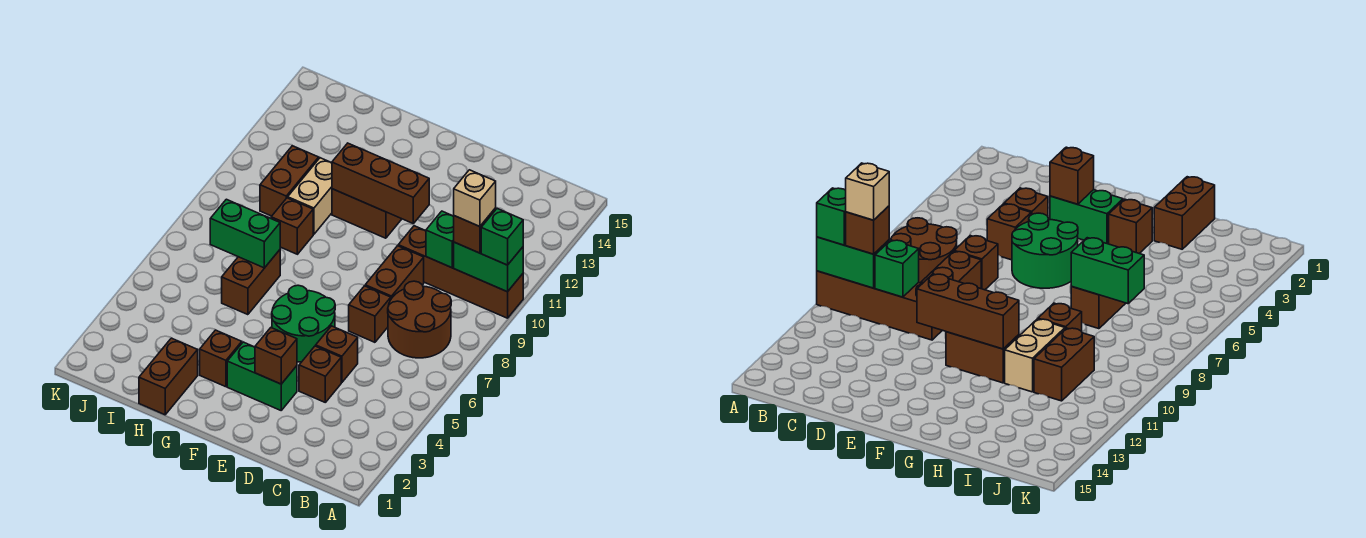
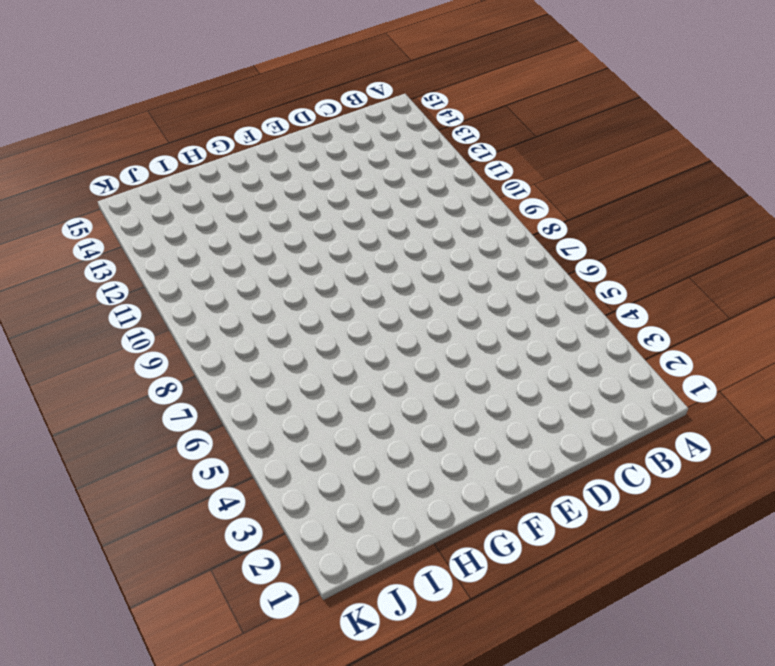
none -> brown 1x4 brick [398,226,523,318]
none -> brown 2x2 round brick [388,281,451,358]
none -> brown 1x1 brick [299,346,341,402]

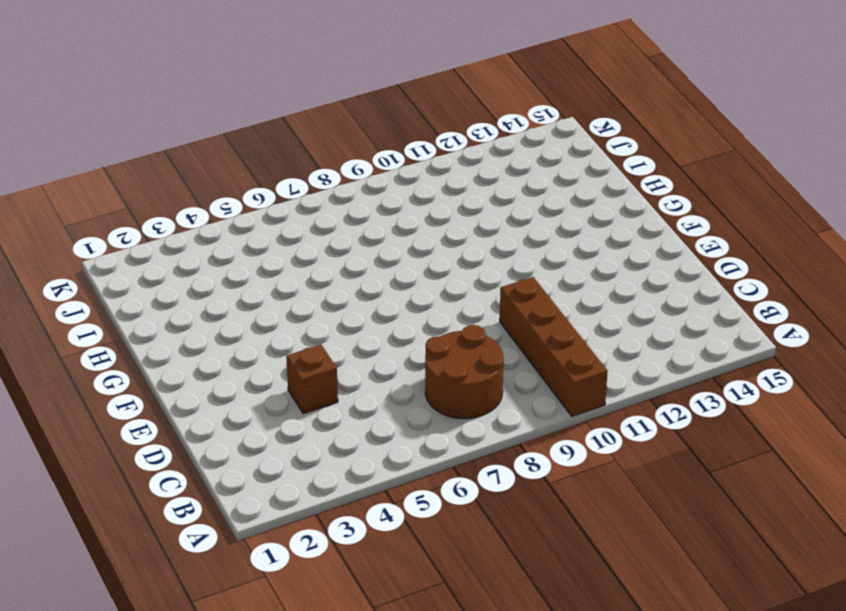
none -> brown 1x1 brick [316,326,358,382]
none -> brown 1x1 brick [349,286,391,342]
none -> brown 1x2 brick [365,246,424,299]

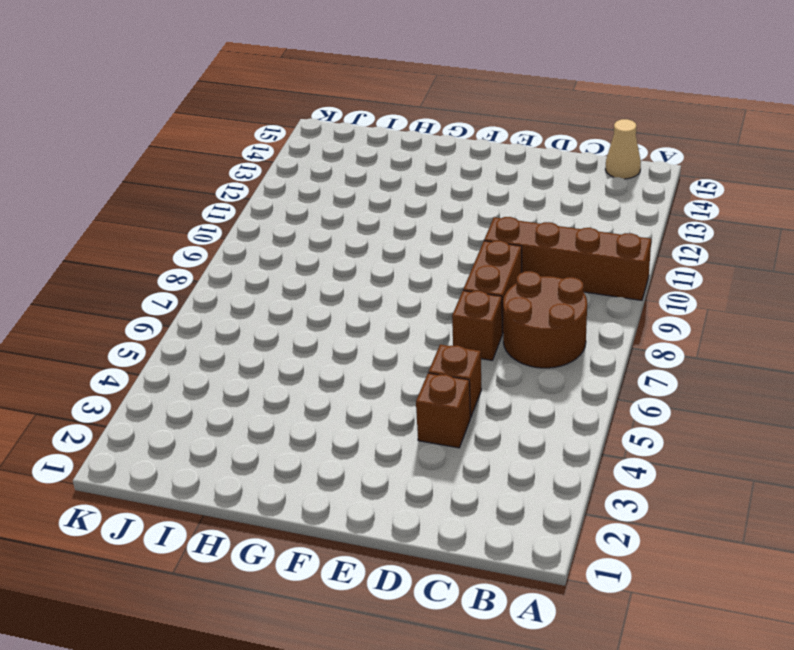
tan 1x1 cone [605,119,641,179] -> none
none -> green 1x2 brick [227,342,297,410]
none -> green 2x2 round brick [272,285,335,362]
none -> brown 1x2 brick [332,189,401,238]

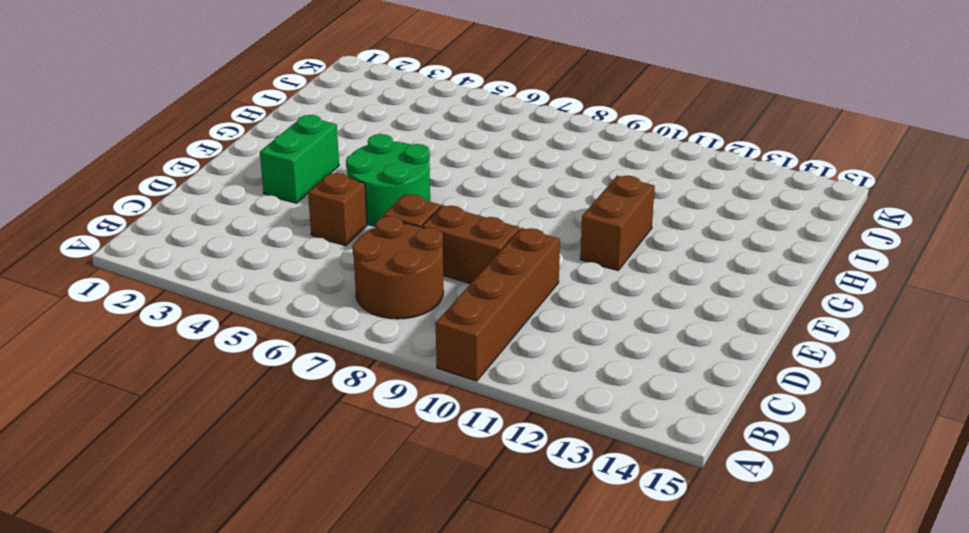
none -> brown 1x1 brick [299,346,341,402]
none -> brown 1x1 brick [200,330,242,387]
none -> brown 1x2 brick [139,338,198,415]

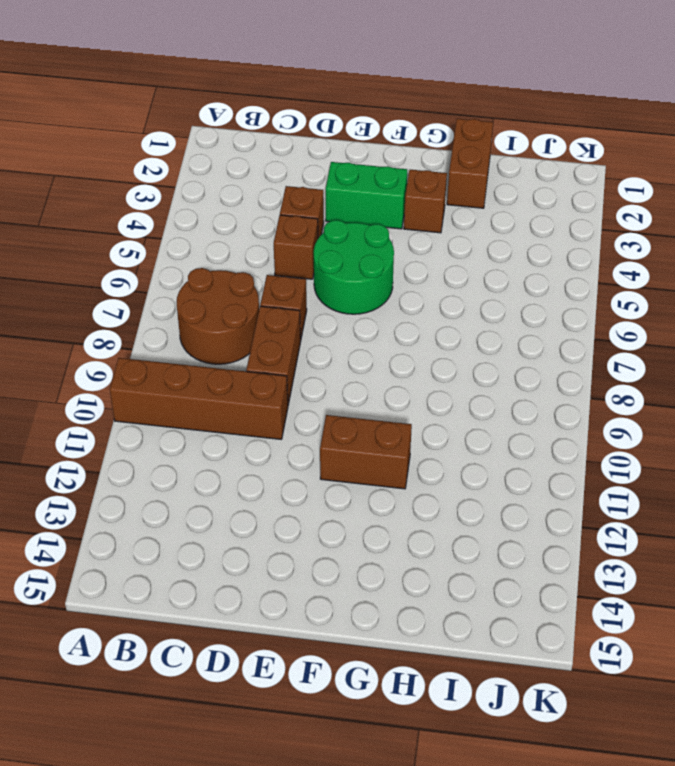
none -> brown 1x2 brick [222,250,280,315]
none -> brown 1x1 brick [271,198,313,254]
none -> tan 1x2 brick [288,158,332,234]

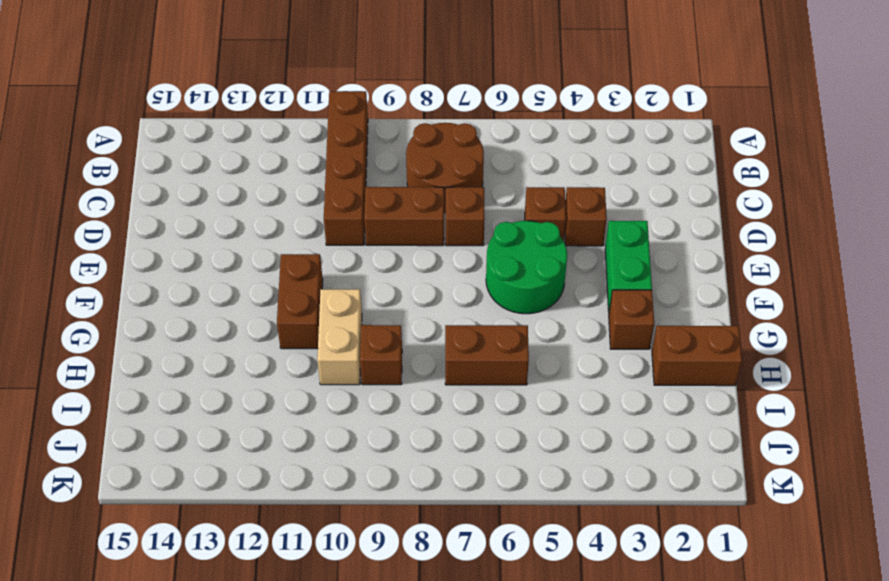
tan 1x2 brick [317,289,362,385] -> tan 1x2 brick turned to [288,158,332,234]
none -> brown 1x2 brick [260,146,319,216]
none -> green 1x2 brick [454,242,523,292]
none -> green 1x1 brick [426,211,454,268]

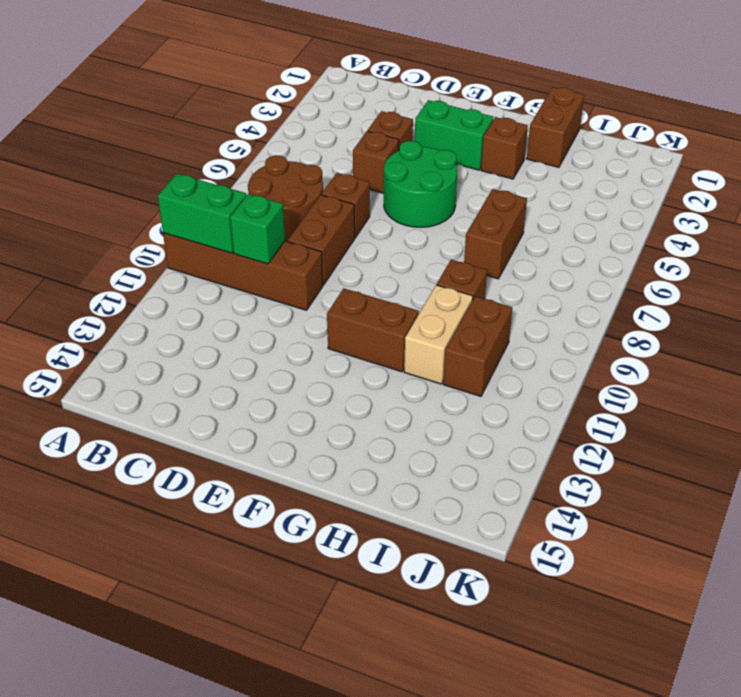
none -> brown 1x1 brick [255,328,297,384]
none -> brown 1x3 brick [332,143,429,223]
none -> green 1x2 brick [210,199,280,268]

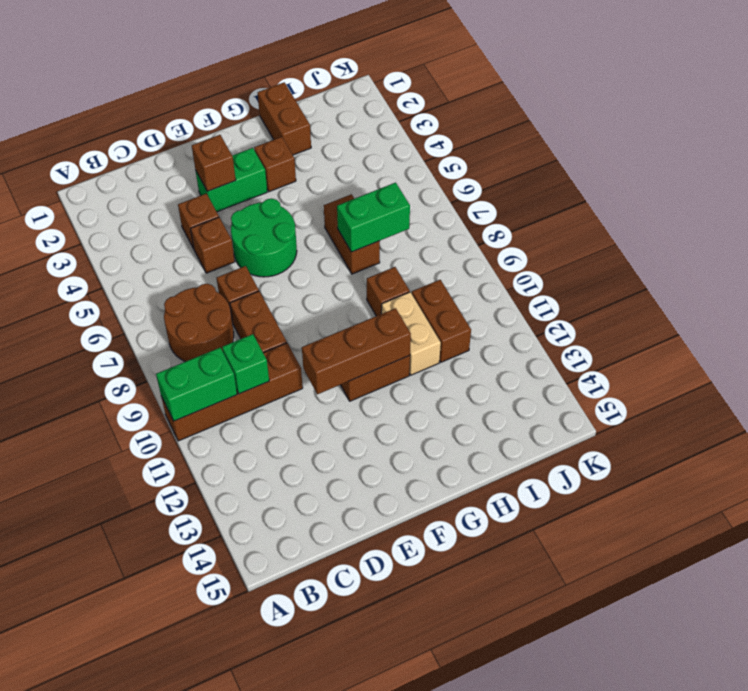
none -> green 1x1 brick [481,209,523,265]
none -> brown 1x1 brick [454,208,496,253]
none -> tan 1x1 brick [454,170,496,227]

